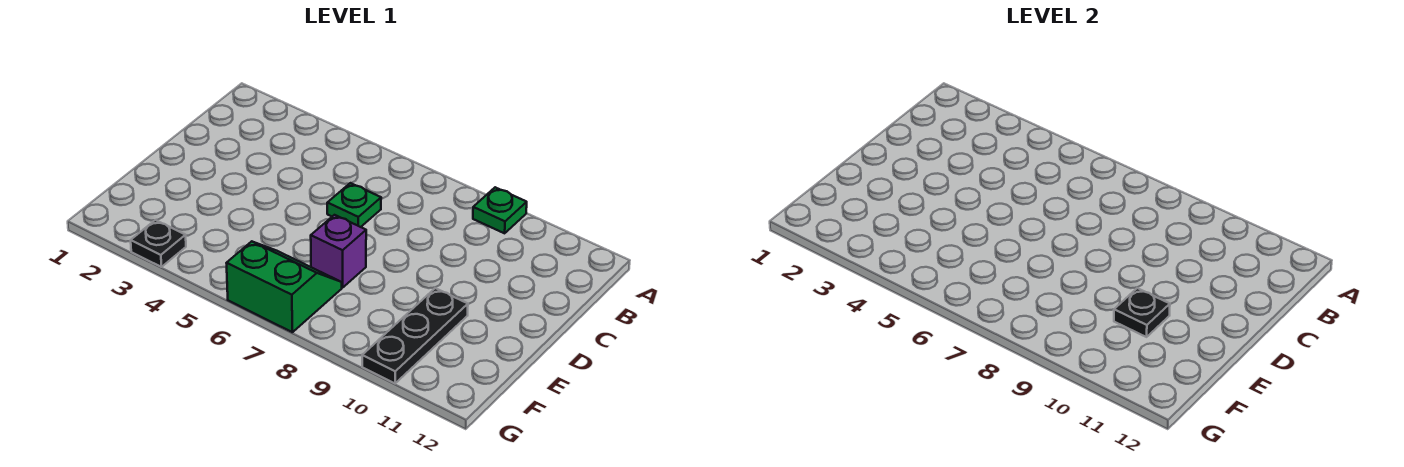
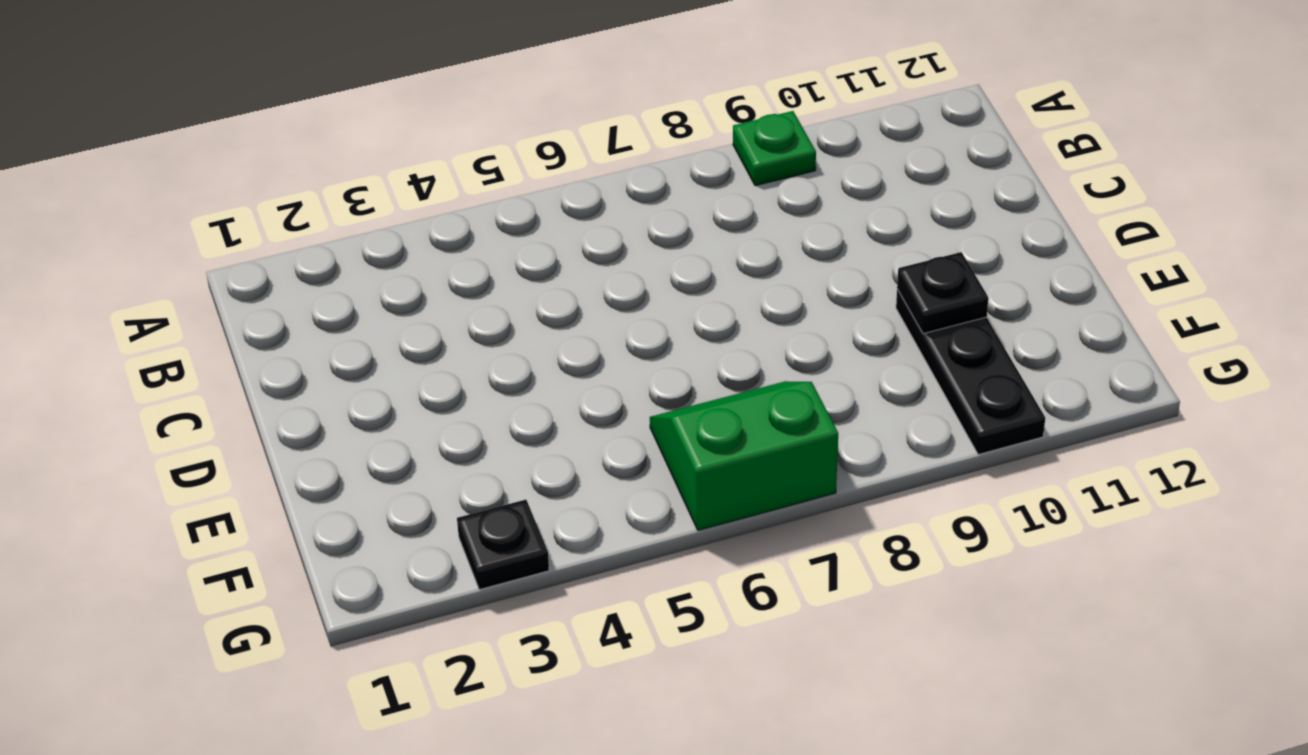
none -> green 1x1 plate [327,183,381,227]
none -> purple 1x1 brick [311,215,366,288]

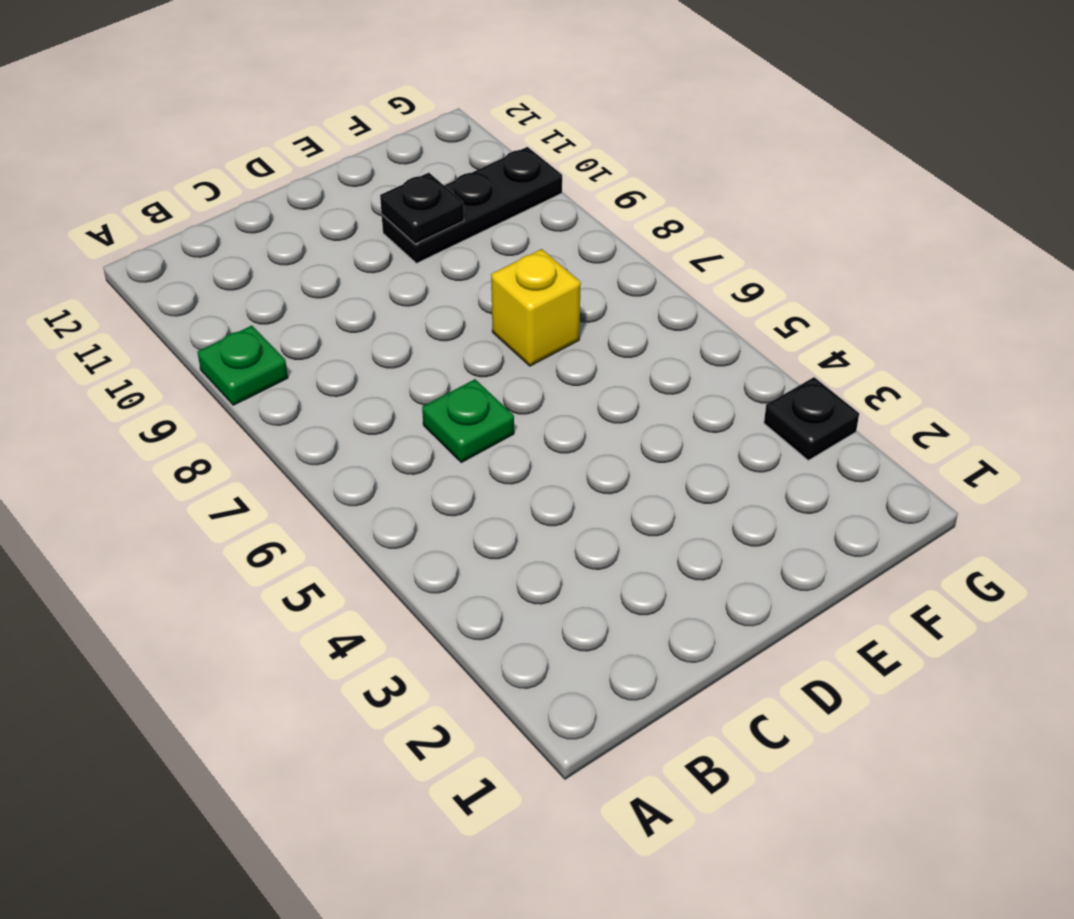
yellow 1x1 brick [491,249,581,366] -> purple 1x1 brick [311,215,366,288]
none -> green 2x2 slope [227,241,342,332]

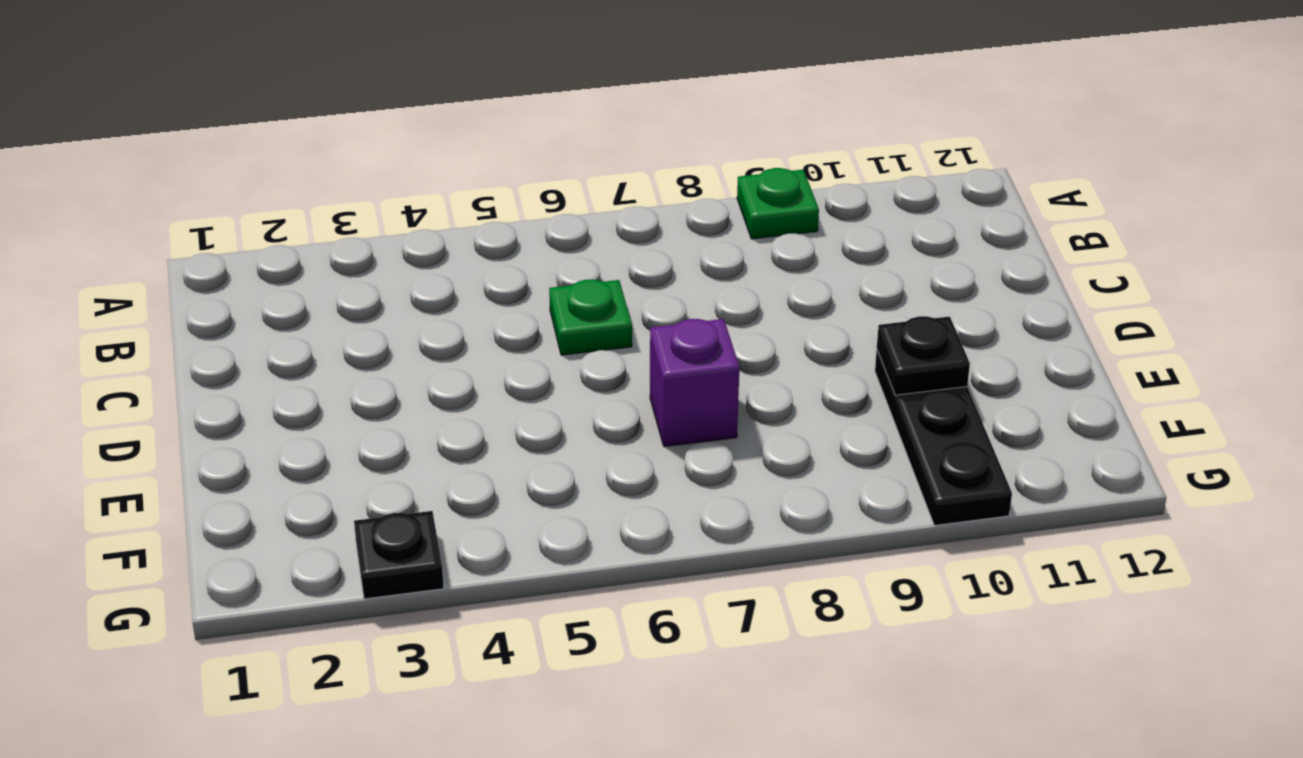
none -> green 2x2 slope [227,241,342,332]

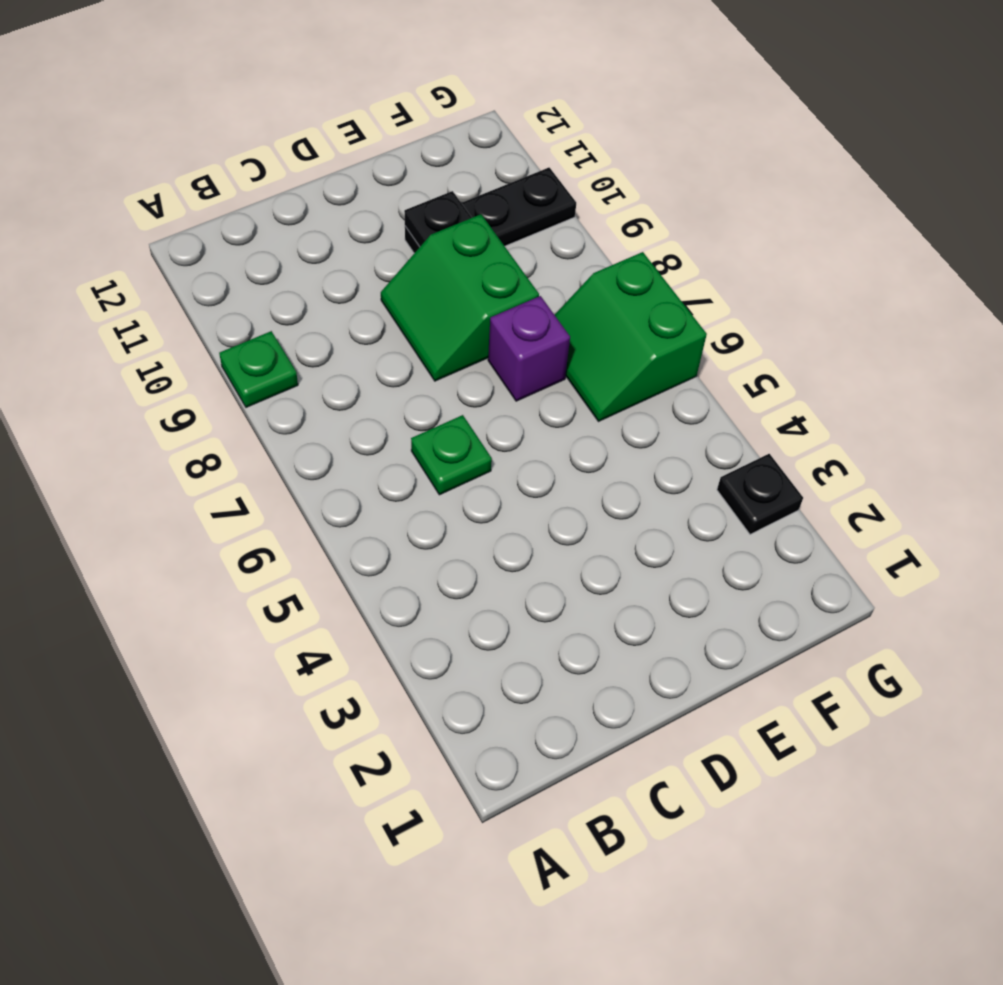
green 2x2 slope [381,214,539,381] -> none

